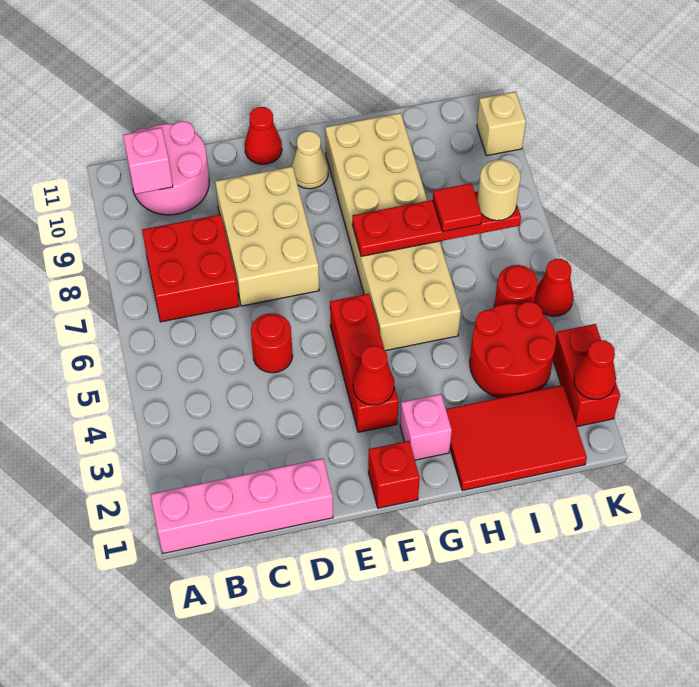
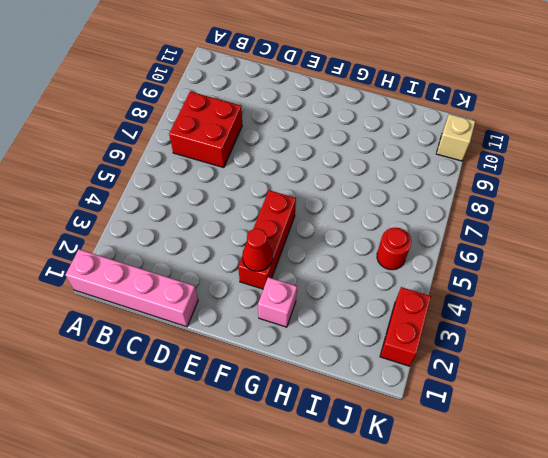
none -> pink 2x2 round brick [130,121,209,215]
none -> red 1x1 round brick [251,313,293,373]
none -> tan 2x3 brick [215,167,319,306]

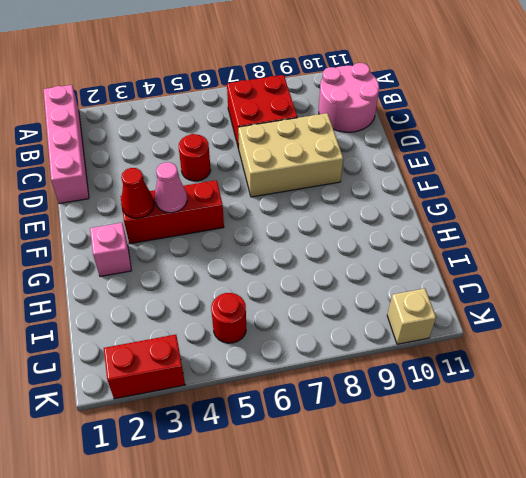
pink 1x1 cone [155,162,187,213] -> none
none -> red 1x1 cone [245,107,282,164]
none -> red 1x1 brick [368,441,420,508]
none -> tan 1x1 cone [291,131,328,189]

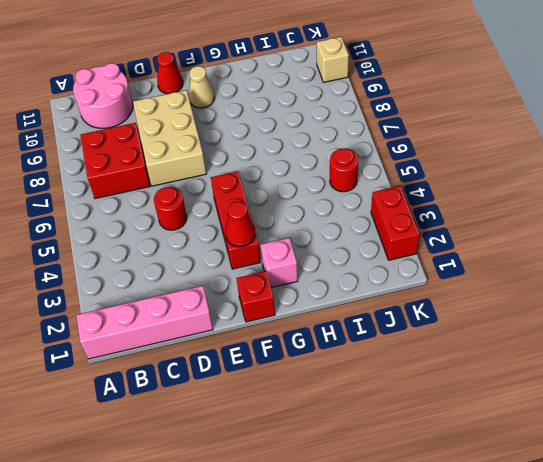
none -> tan 2x6 brick [325,113,461,351]
none -> red 2x3 tile [446,385,587,491]
none -> red 2x2 round brick [470,302,556,398]

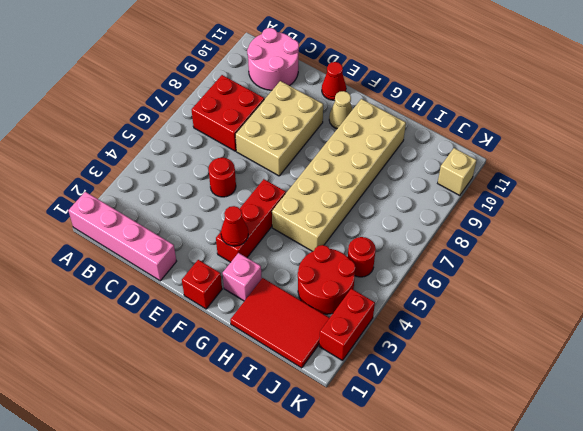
none -> red 1x1 cone [534,259,574,316]
none -> pink 1x1 brick [123,128,173,194]
none -> red 1x4 plate [352,191,521,256]

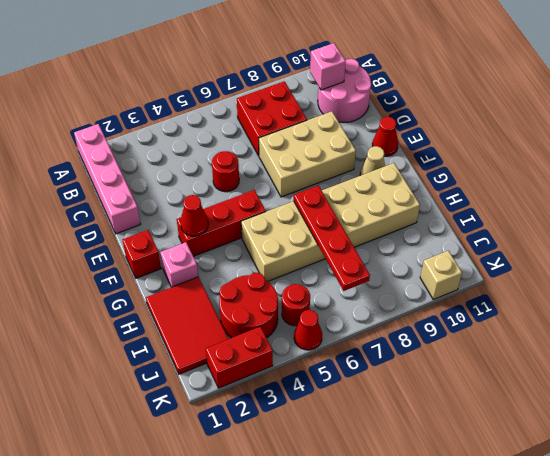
none -> red 1x1 cone [574,340,616,399]
none -> red 1x1 tile [433,183,482,232]
none -> tan 1x1 round brick [477,159,521,221]

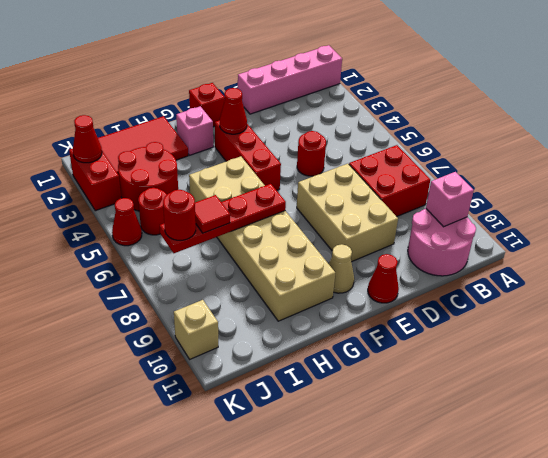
red 1x1 round brick [163,190,196,240] -> tan 1x1 round brick [477,159,521,221]

